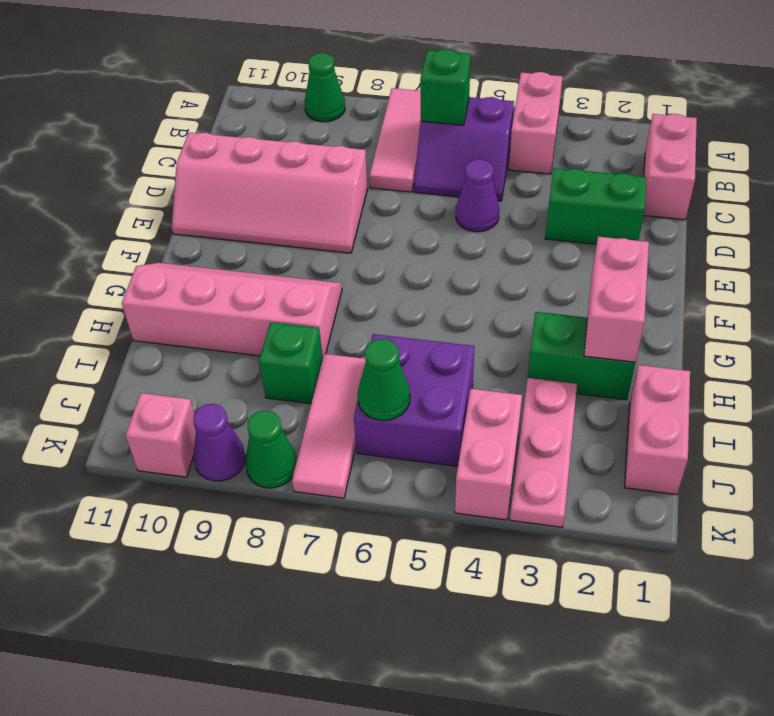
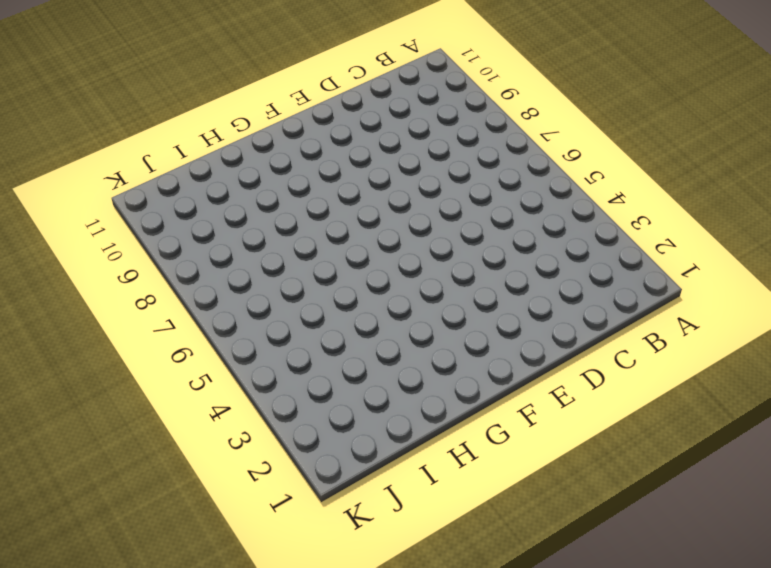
none -> pink 1x2 brick [509,72,563,174]
none -> pink 1x3 tile [369,88,421,192]
none -> green 1x1 cone [305,53,345,122]

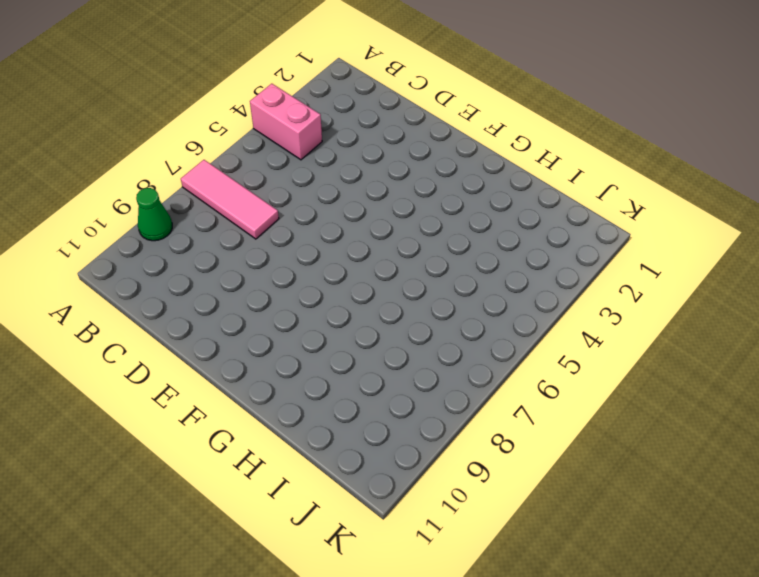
none -> pink 1x2 brick [644,114,697,220]
none -> purple 2x2 slope [414,97,514,201]
none -> green 1x2 brick [545,168,647,244]

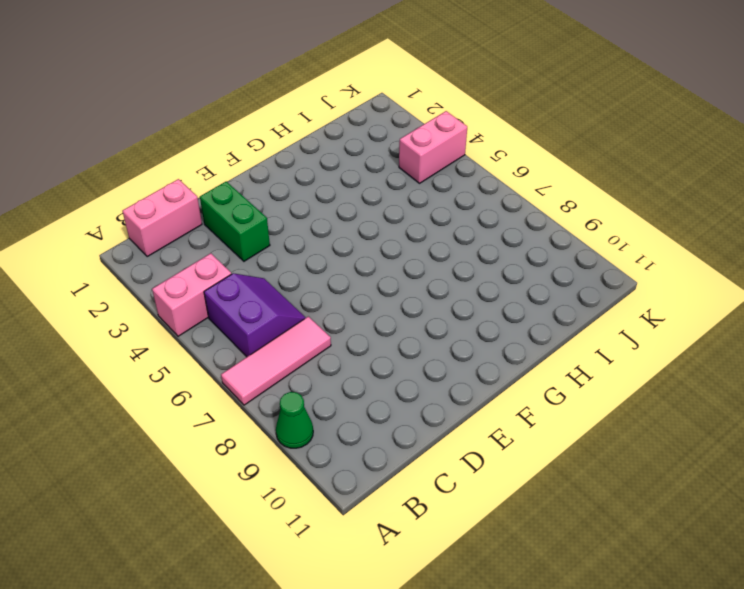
none -> purple 1x1 cone [456,159,499,232]
none -> pink 2x4 slope [172,133,367,253]
none -> pink 2x4 slope [122,263,342,359]

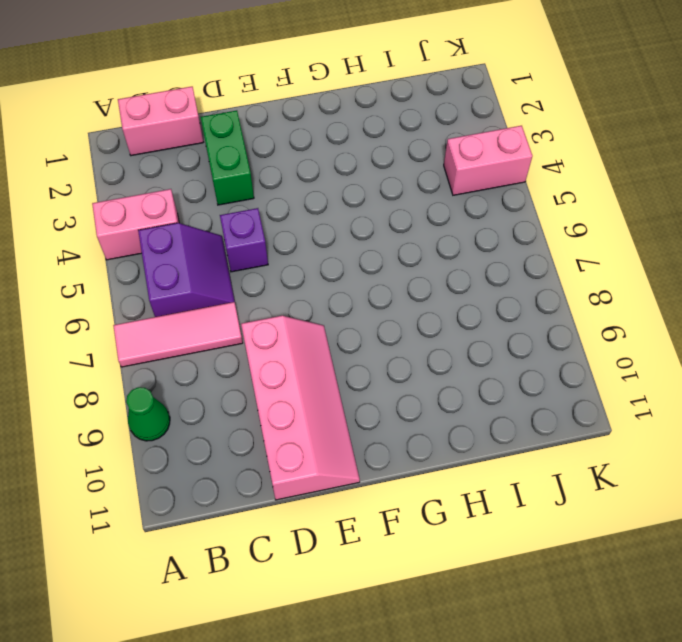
purple 1x1 brick [220,208,268,272] -> purple 1x1 cone [456,159,499,232]
none -> pink 2x4 slope [122,263,342,359]
none -> green 1x2 brick [528,312,636,400]
none -> pink 1x2 brick [625,365,690,495]

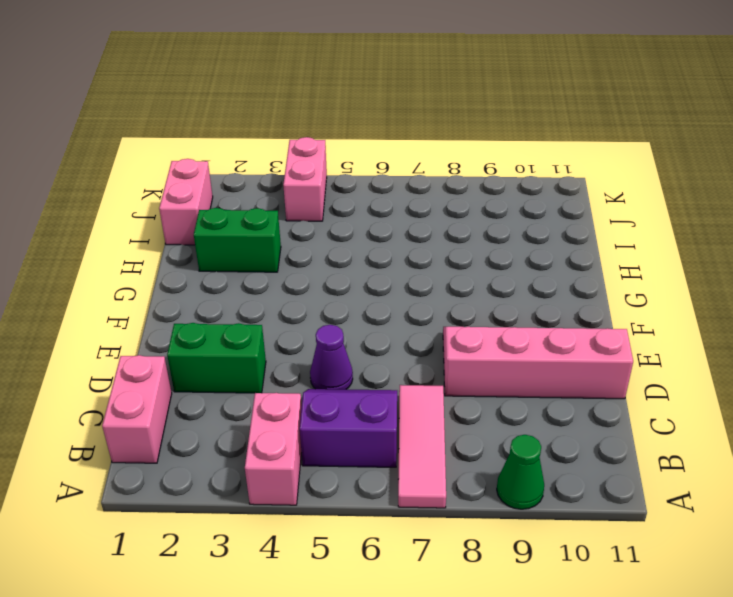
none -> pink 2x4 slope [122,263,342,359]
none -> pink 1x3 plate [510,378,577,527]
none -> purple 2x2 brick [354,334,475,466]

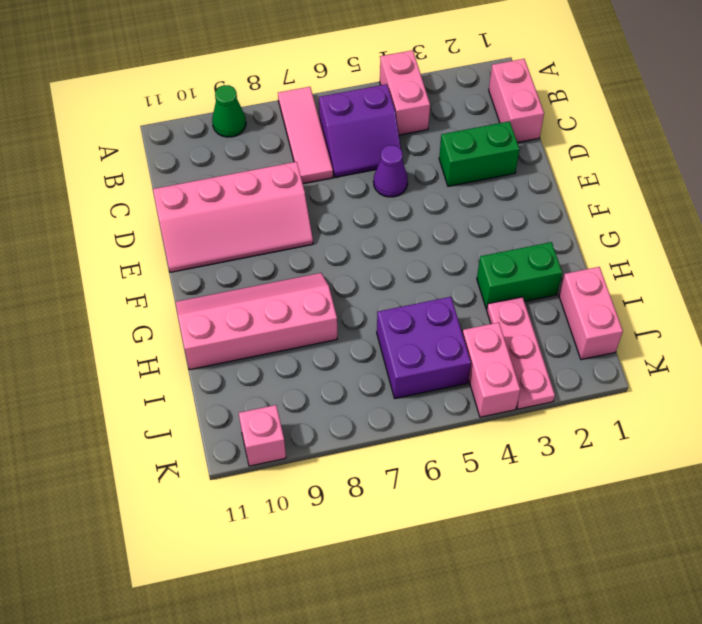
none -> pink 1x3 tile [292,354,366,498]
none -> green 1x1 brick [259,322,322,404]
none -> green 1x1 cone [245,410,297,488]

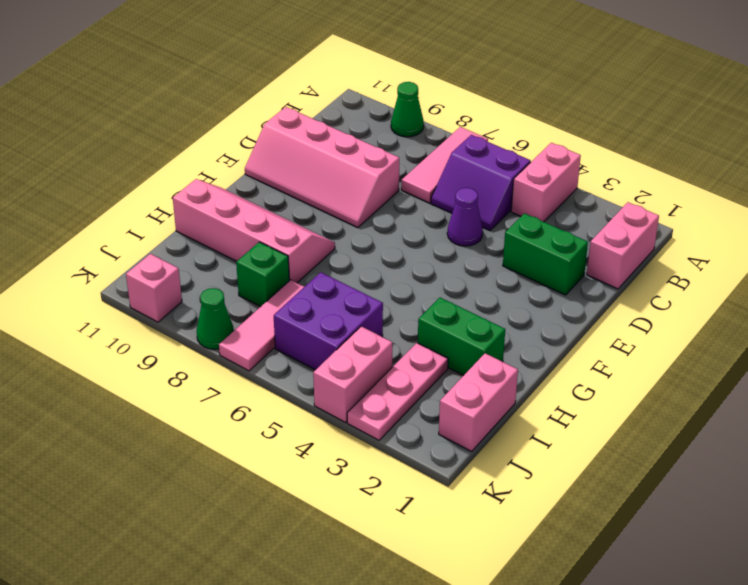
none -> purple 1x1 cone [193,404,245,481]
none -> green 1x1 brick [420,49,471,125]
none -> pink 1x2 brick [584,237,649,362]

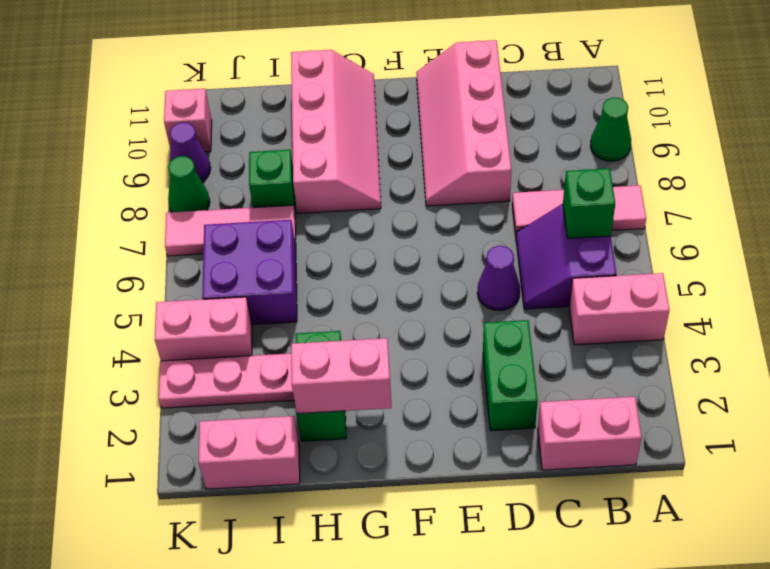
none -> green 1x1 cone [358,339,410,420]

